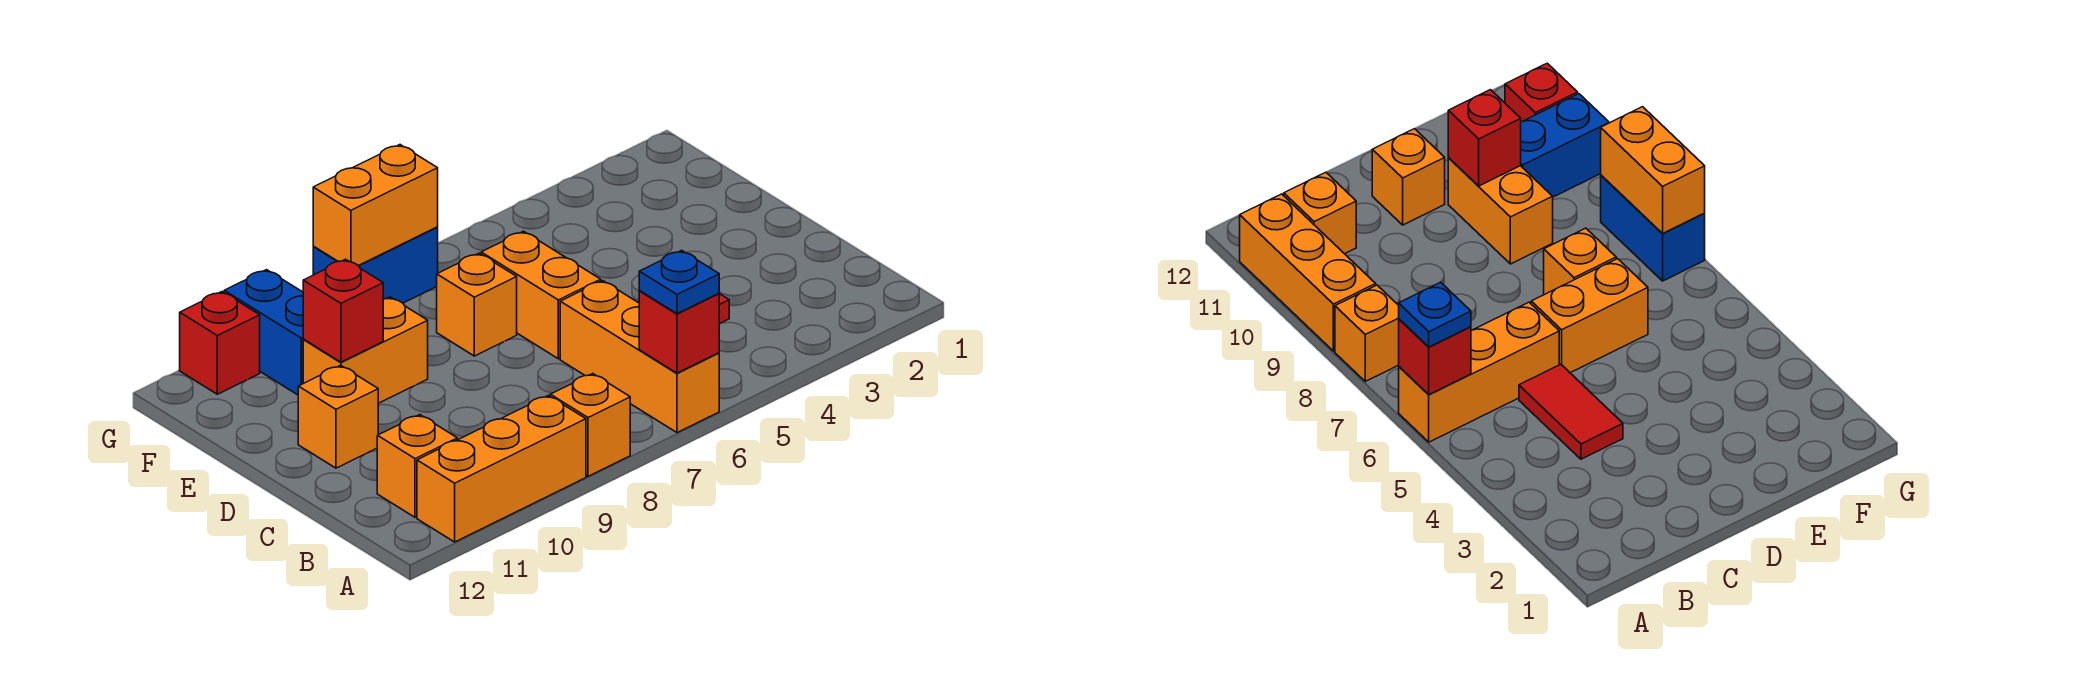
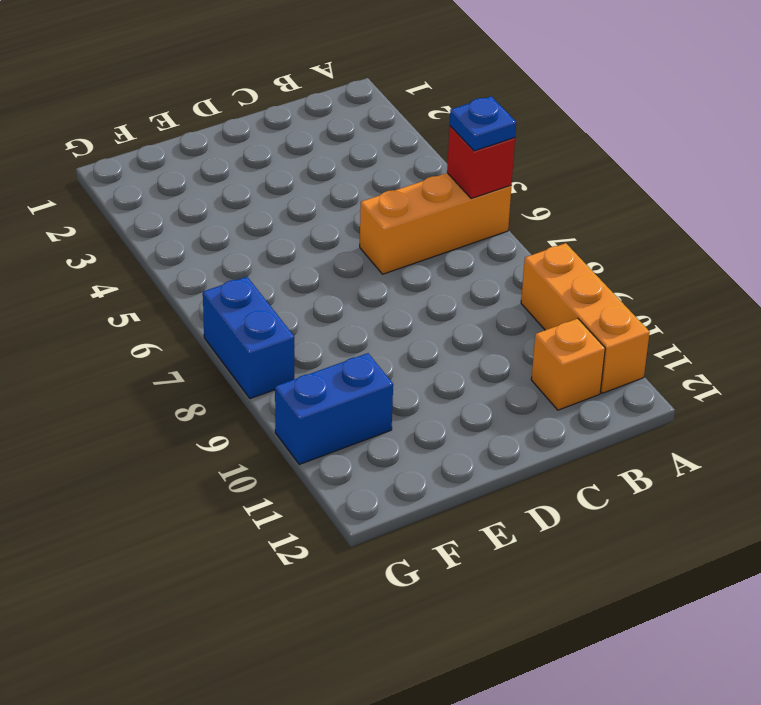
none -> orange 1x1 brick [550,374,630,476]
none -> red 1x2 tile [1519,364,1623,459]
none -> orange 1x2 brick [481,231,601,359]

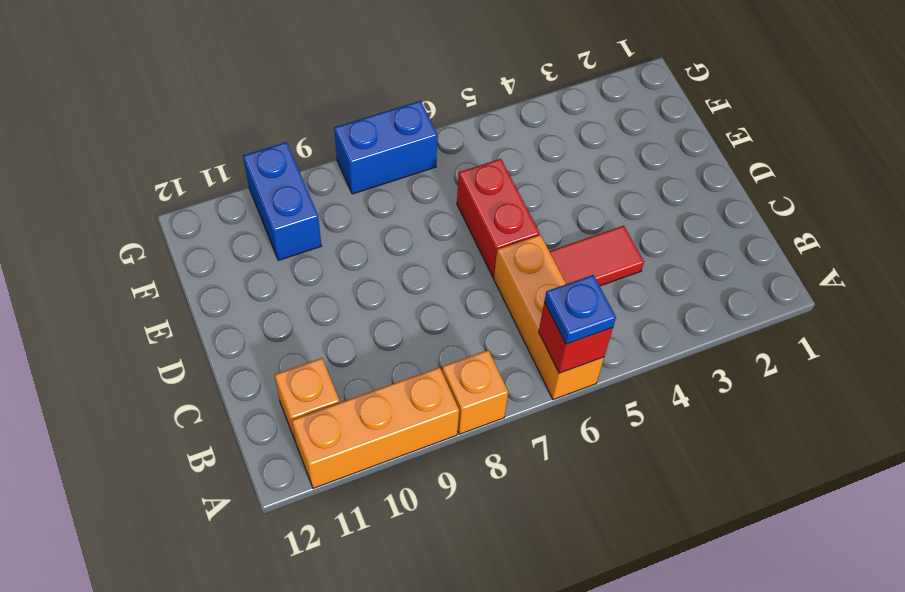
red 1x2 brick [457,159,540,277] -> orange 1x2 brick [481,231,601,359]
none -> orange 1x1 brick [298,365,378,468]
none -> orange 1x1 brick [437,253,517,356]
none -> orange 1x2 brick [303,297,428,403]

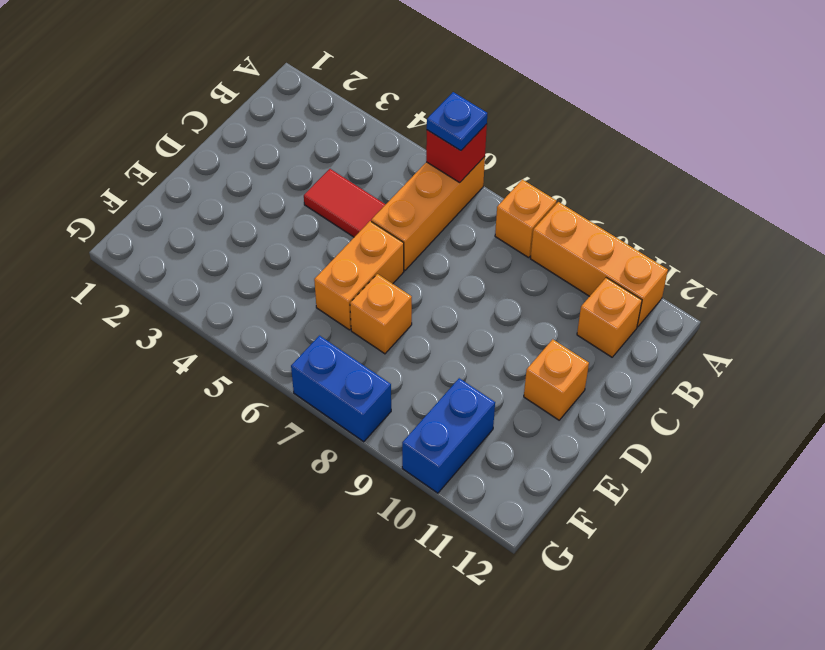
none -> orange 1x2 brick [303,297,428,403]
none -> red 1x1 brick [180,292,260,394]
none -> red 1x1 brick [303,259,383,362]

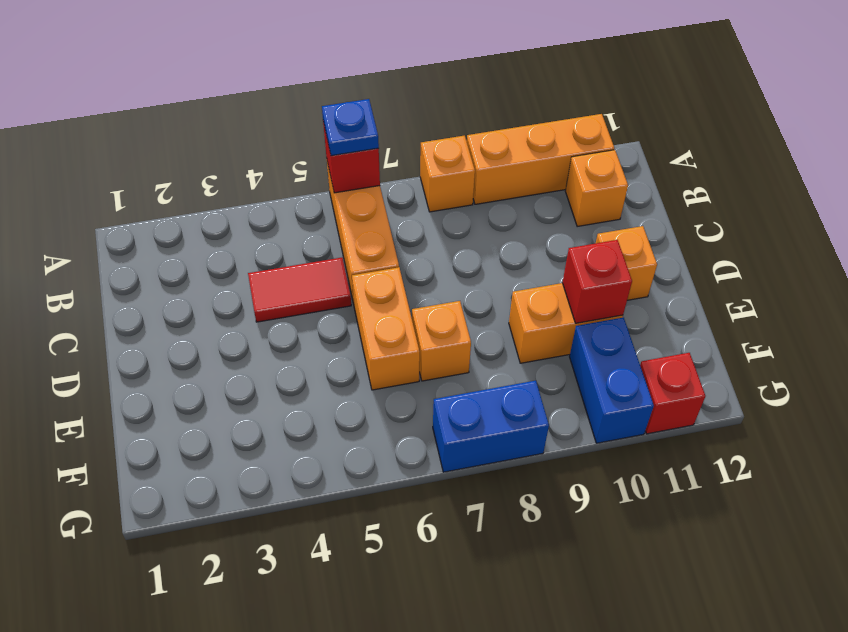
none -> orange 1x2 brick [313,145,438,266]

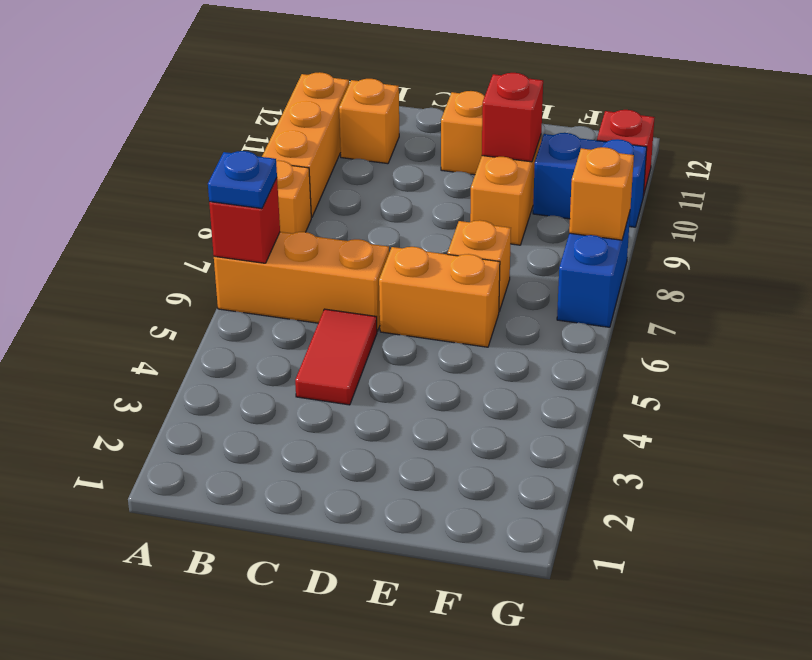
orange 1x1 brick [569,147,634,240] -> orange 1x2 brick [313,145,438,266]

